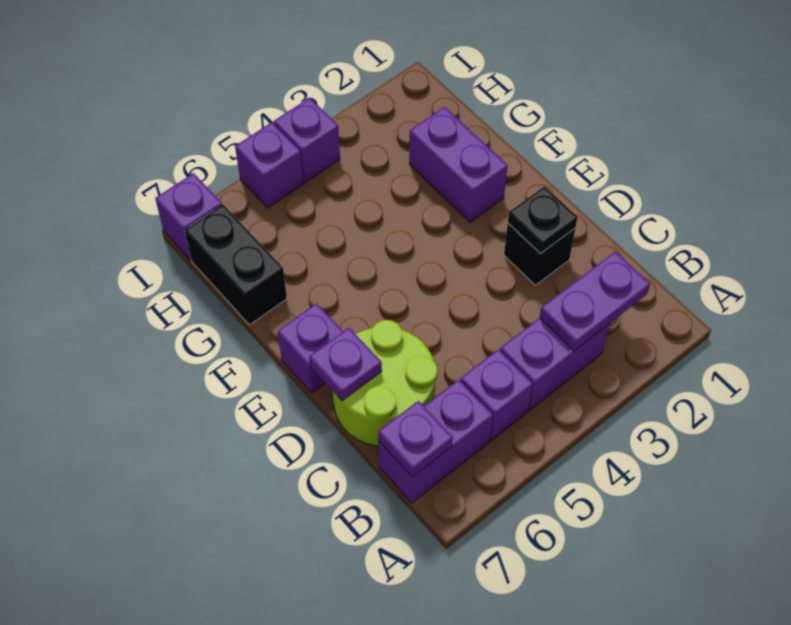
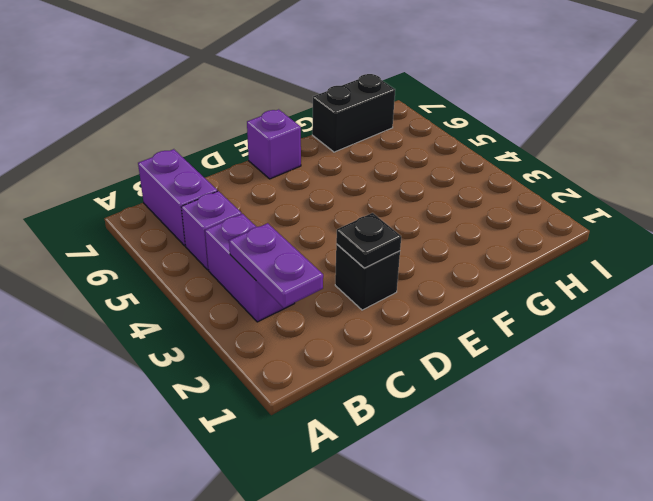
none -> lime 2x2 round brick [333,320,437,446]
none -> purple 1x2 brick [409,107,508,222]
none -> purple 1x1 brick [274,98,340,183]

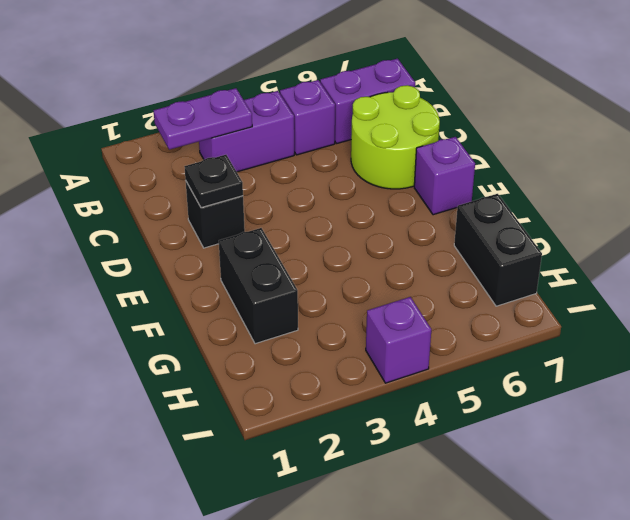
black 1x2 brick [219,228,298,344] -> purple 1x2 brick [409,107,508,222]
none -> purple 1x1 brick [235,122,303,208]
none -> purple 1x1 brick [155,173,222,260]
none -> purple 1x1 plate [378,401,453,477]

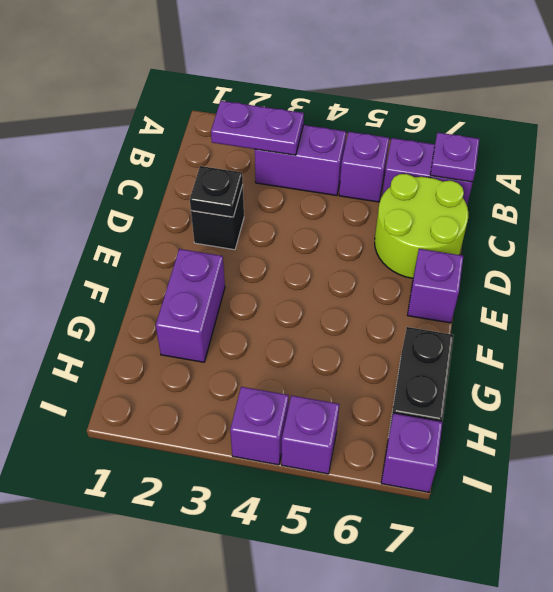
none -> purple 1x1 plate [309,328,382,401]

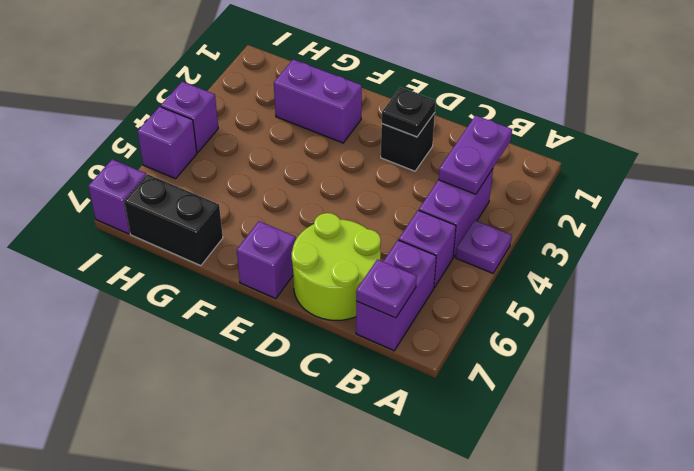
purple 1x1 plate [456,220,512,273] -> purple 1x1 plate moved to [309,328,382,401]

